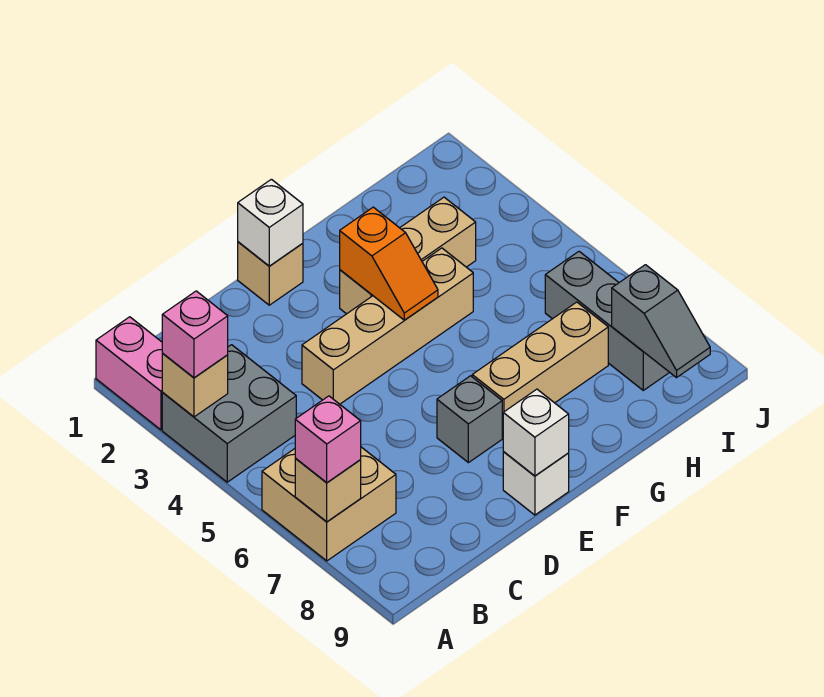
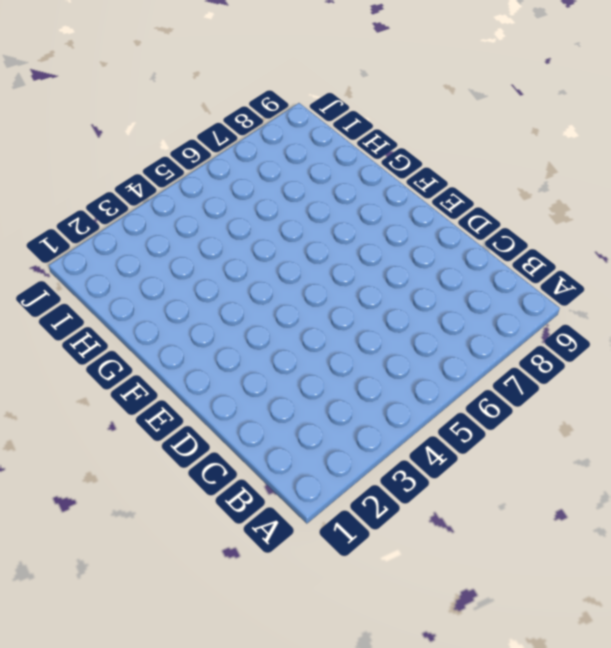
none -> pink 1x2 brick [96,317,163,430]
none -> grey 2x2 brick [162,345,296,482]
none -> tan 2x2 brick [262,447,396,561]

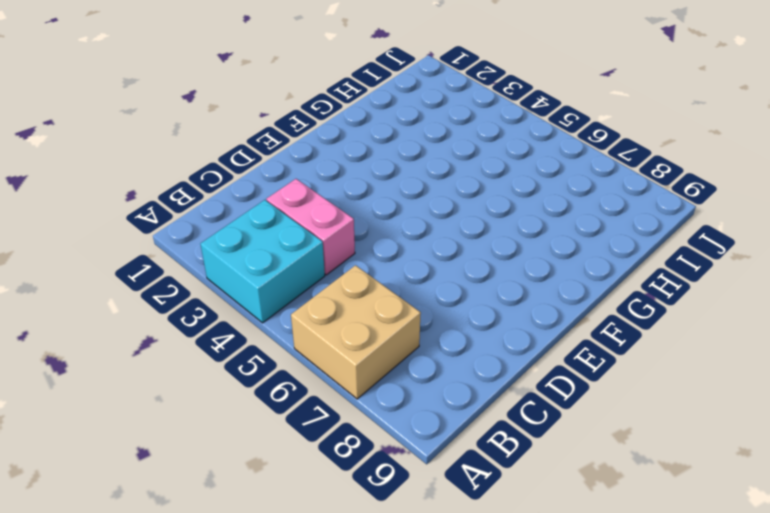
cyan 2x2 brick [200,200,325,323] -> grey 2x2 brick [162,345,296,482]
pink 1x2 brick [266,179,355,275] -> pink 1x2 brick moved to [96,317,163,430]
none -> tan 1x4 brick [302,248,473,404]
none -> tan 1x1 brick [238,242,303,305]
none -> grey 1x1 brick [437,376,502,463]

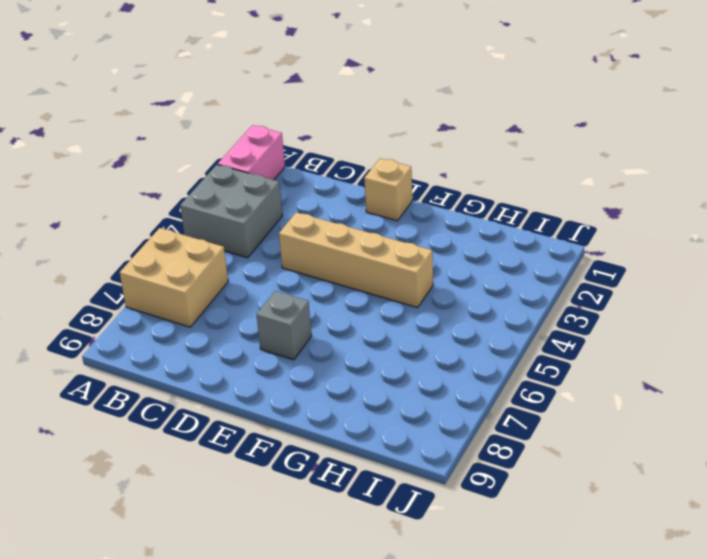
none -> white 1x1 brick [503,452,569,515]
none -> tan 1x3 brick [340,197,476,314]
none -> tan 1x3 brick [472,302,608,437]

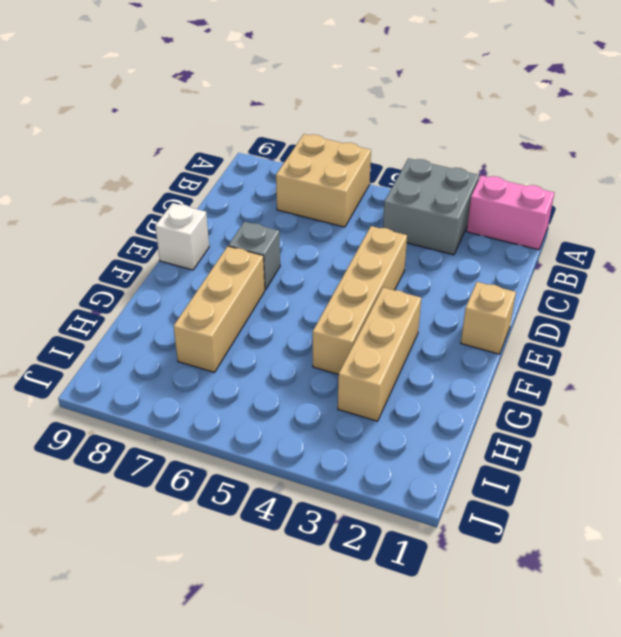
none -> grey 1x3 brick [545,252,670,390]
none -> tan 1x1 brick [162,354,228,417]
none -> tan 1x1 brick [295,458,361,522]

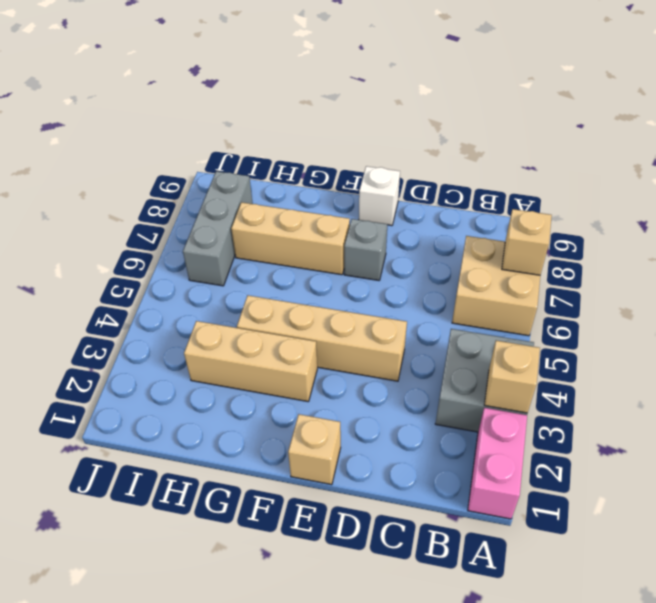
none -> white 1x1 brick [238,179,303,266]
none -> white 1x1 brick [503,389,569,476]
none -> orange 1x2 slope [340,207,438,320]

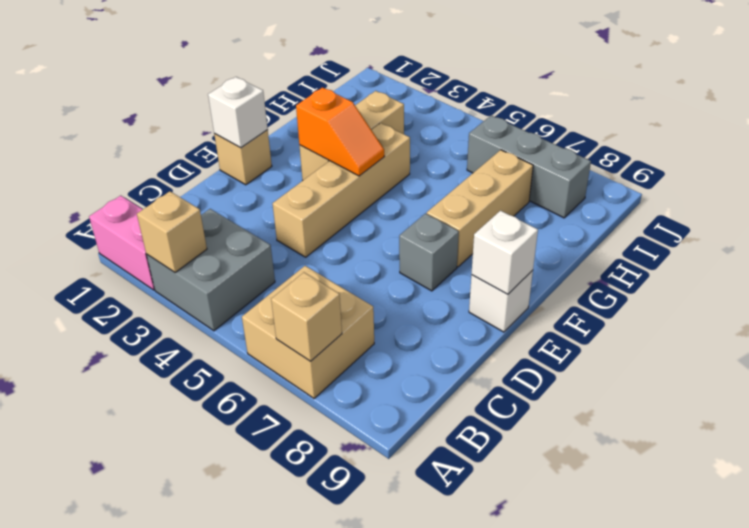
none -> grey 1x2 slope [612,265,710,378]
none -> pink 1x1 brick [162,291,228,378]
none -> pink 1x1 brick [295,396,361,483]

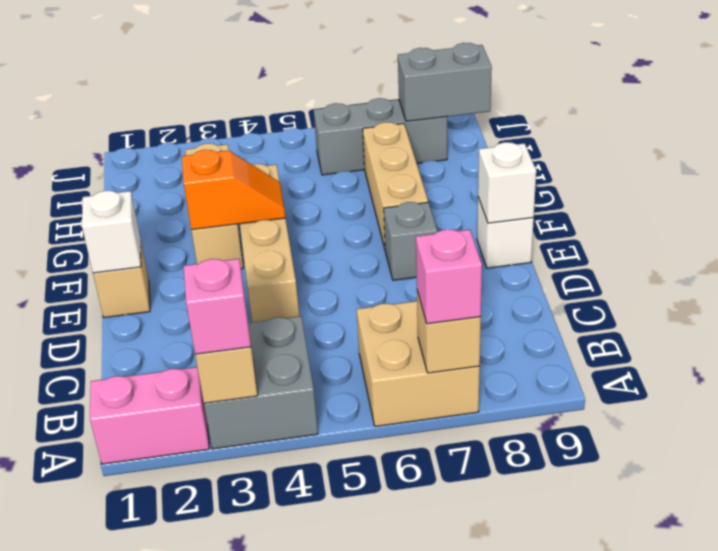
grey 1x2 brick [398,43,492,121] -> grey 1x2 slope [612,265,710,378]

